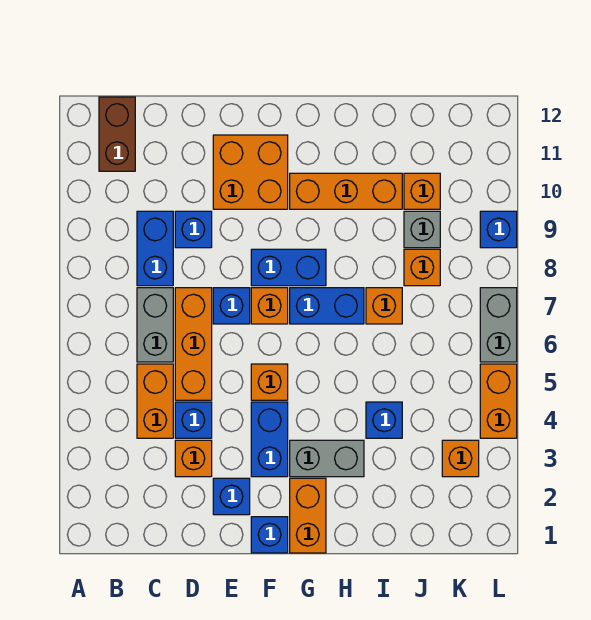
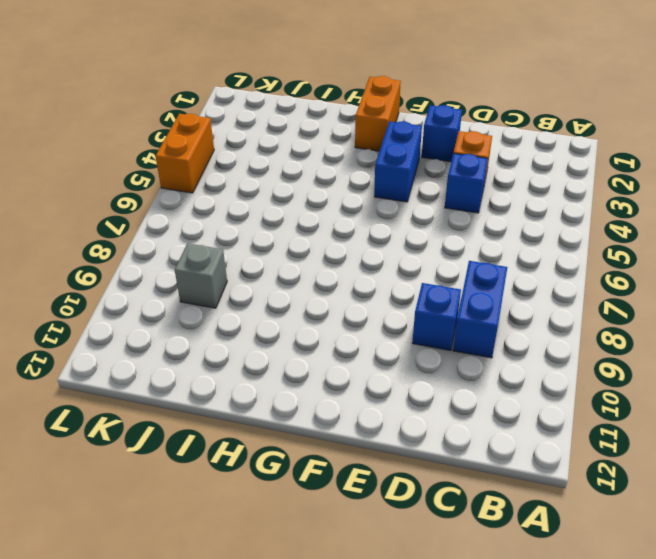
none -> brown 1x2 brick [99,97,135,171]
none -> orange 1x2 brick [137,364,173,438]
none -> grey 1x2 brick [137,288,173,362]

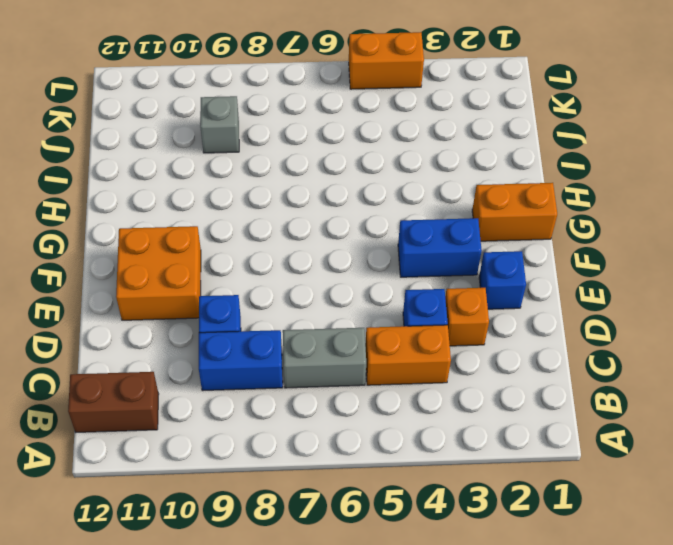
none -> orange 1x3 brick [175,288,212,400]
none -> blue 1x1 brick [213,288,250,324]
none -> blue 1x1 brick [251,517,288,553]

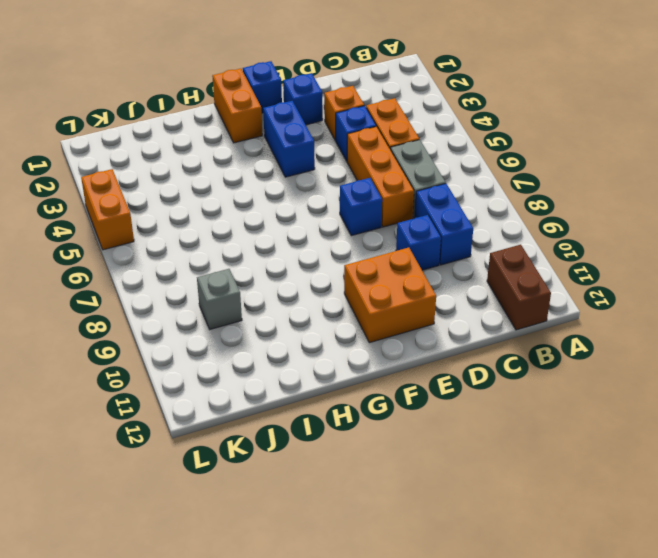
none -> orange 1x1 brick [251,364,288,400]
none -> orange 1x1 brick [251,288,288,324]
none -> blue 1x2 brick [251,249,326,286]

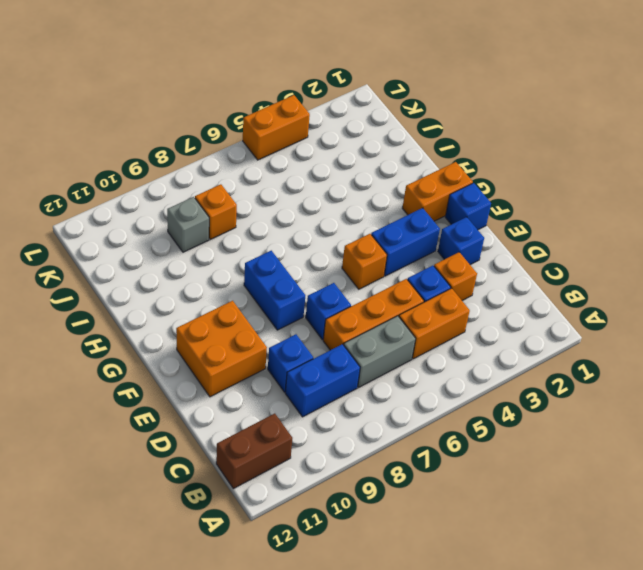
none -> orange 1x1 brick [251,288,288,324]
none -> grey 1x2 brick [290,440,364,477]
none -> blue 1x2 brick [290,288,364,324]

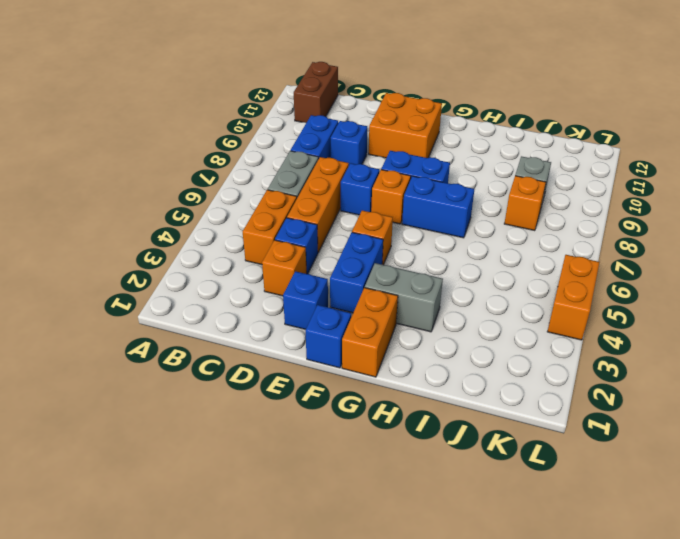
none -> orange 1x3 brick [290,173,402,209]
none -> blue 1x1 brick [366,402,402,438]
none -> orange 1x1 brick [366,288,402,324]

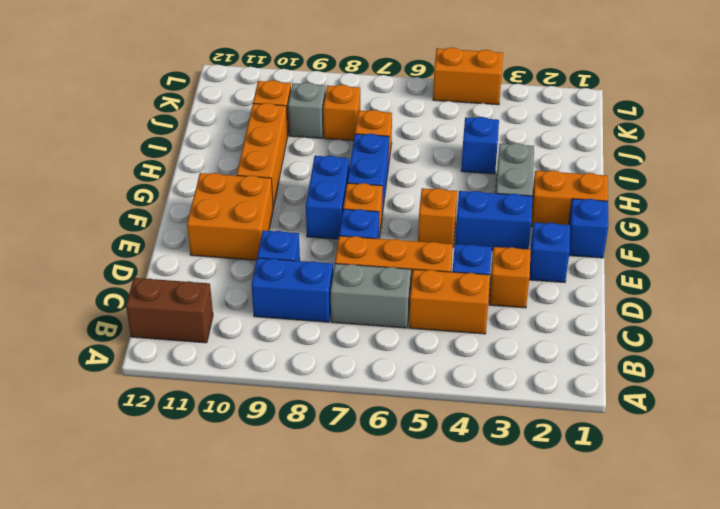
none -> orange 1x1 brick [442,440,479,477]
none -> grey 1x2 brick [480,288,517,362]
none -> blue 1x1 brick [480,211,517,248]

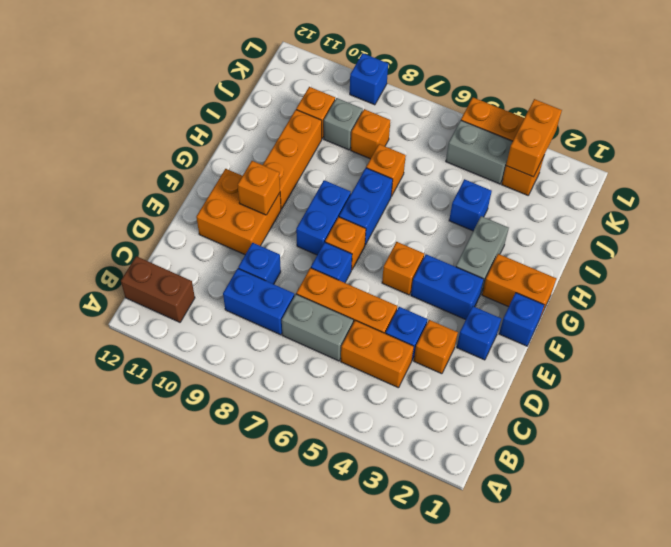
orange 1x1 brick [238,161,280,215] -> none
orange 1x2 brick [506,99,562,177] -> none
grey 1x2 brick [446,120,513,184] -> grey 1x2 brick moved to [480,288,517,362]

